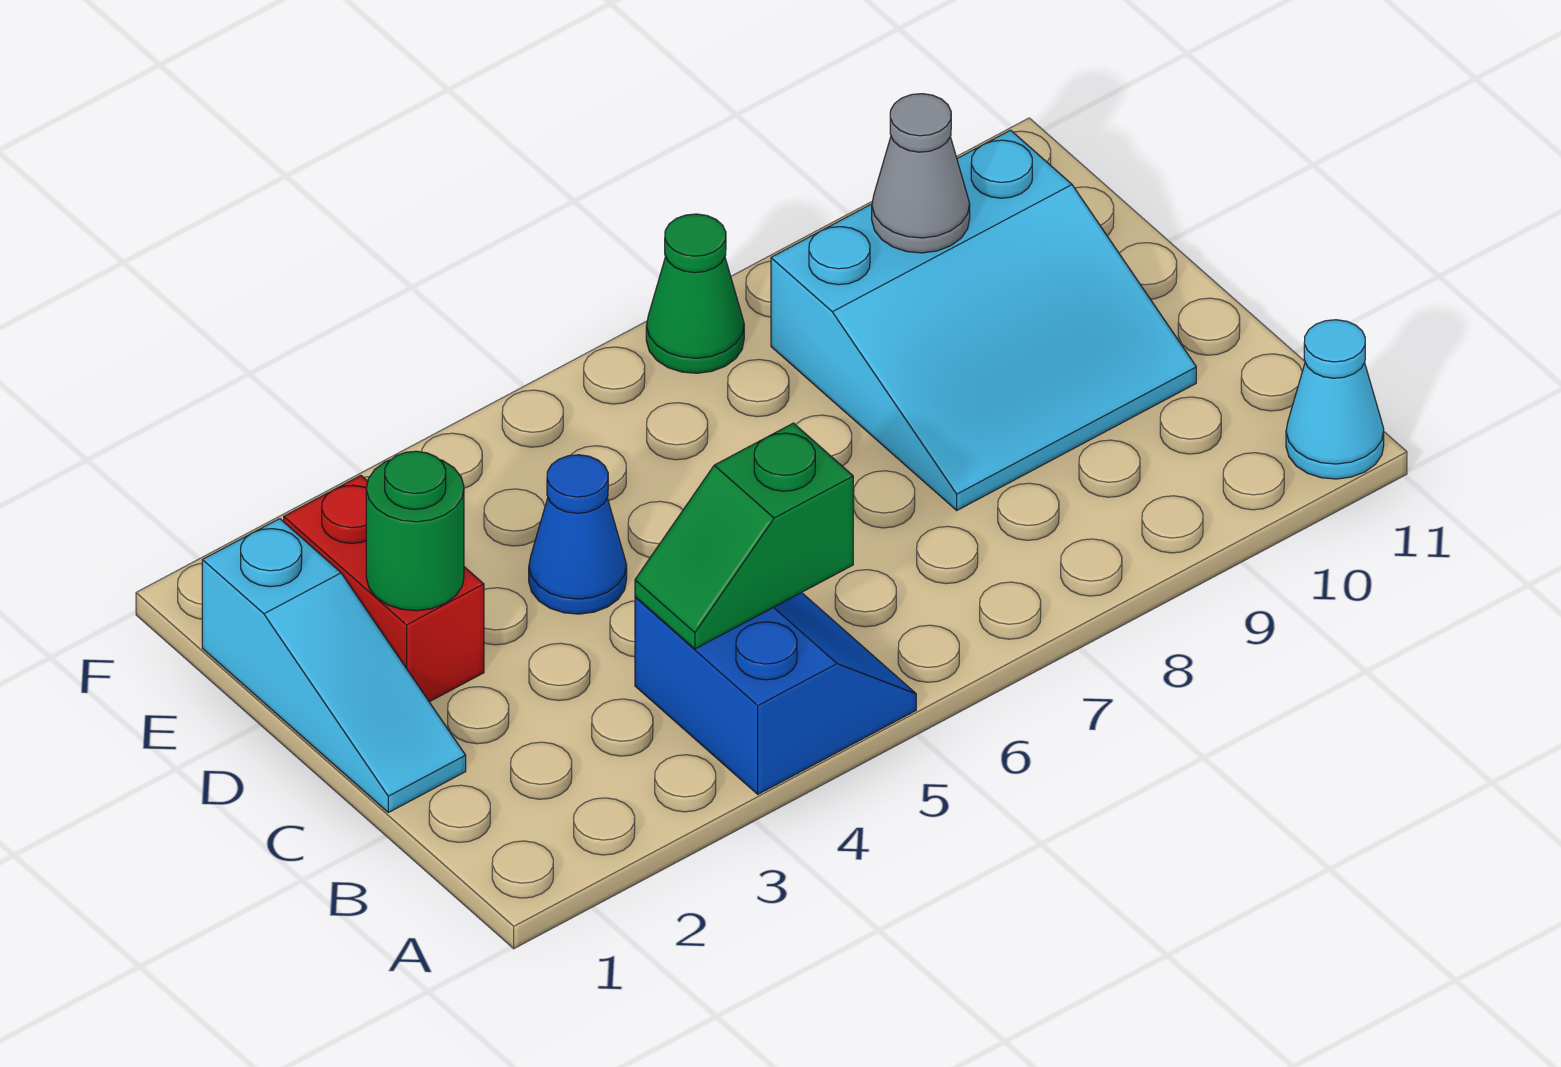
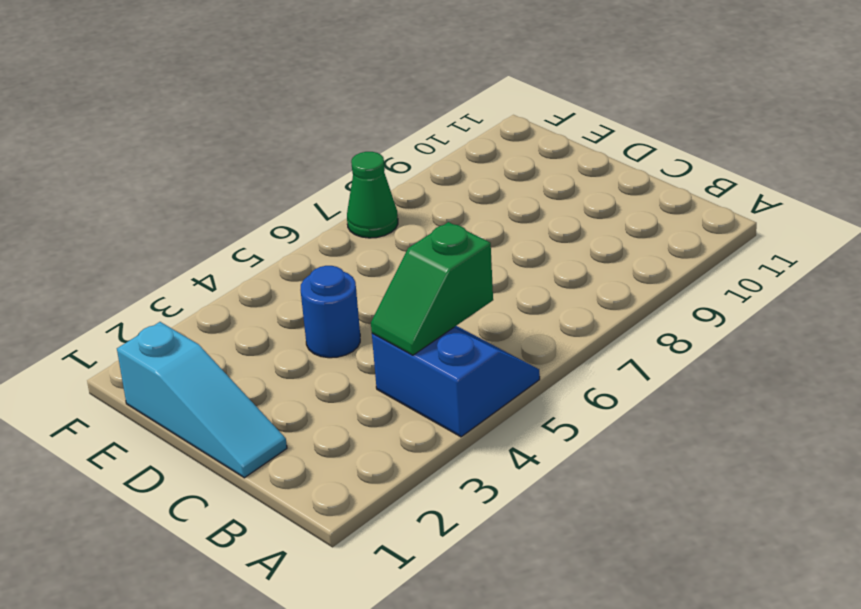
blue 1x1 round brick [301,266,360,358] -> blue 1x1 cone [529,455,627,614]
none -> cyan 1x1 cone [1286,320,1384,479]
none -> cyan 3x3 slope [771,130,1196,510]

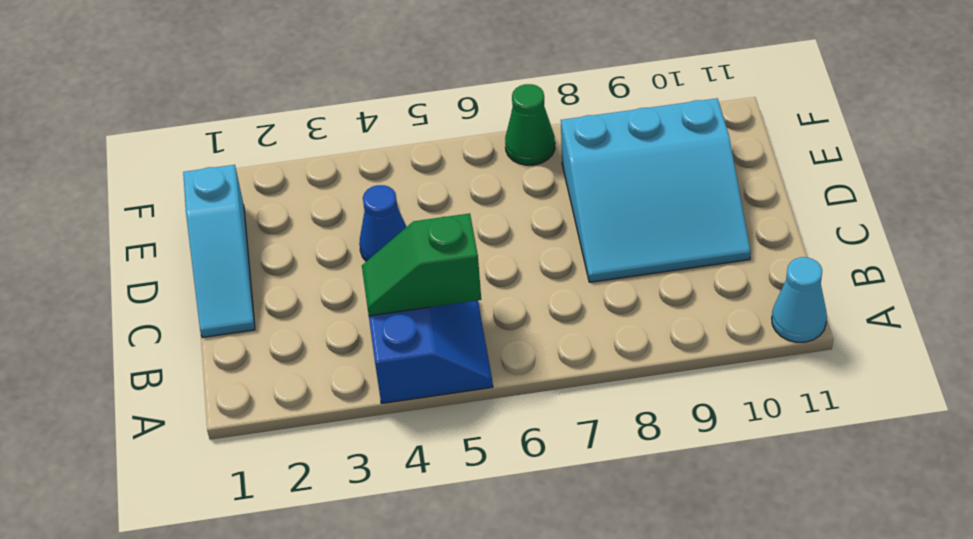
none -> red 1x2 brick [284,476,484,702]
none -> green 1x1 round brick [366,451,464,611]

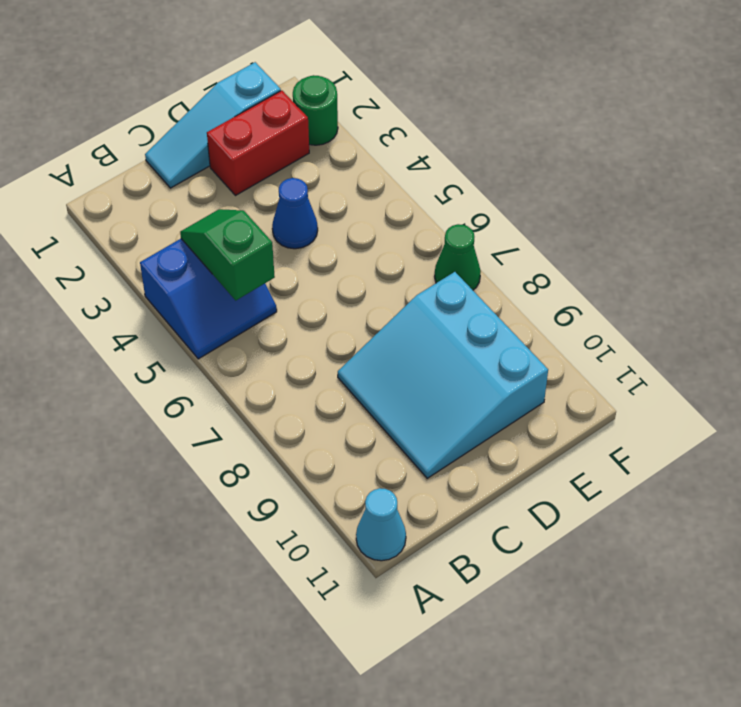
green 1x1 round brick [293,75,338,145] -> green 1x1 round brick moved to [366,451,464,611]
none -> grey 1x1 cone [872,94,970,253]

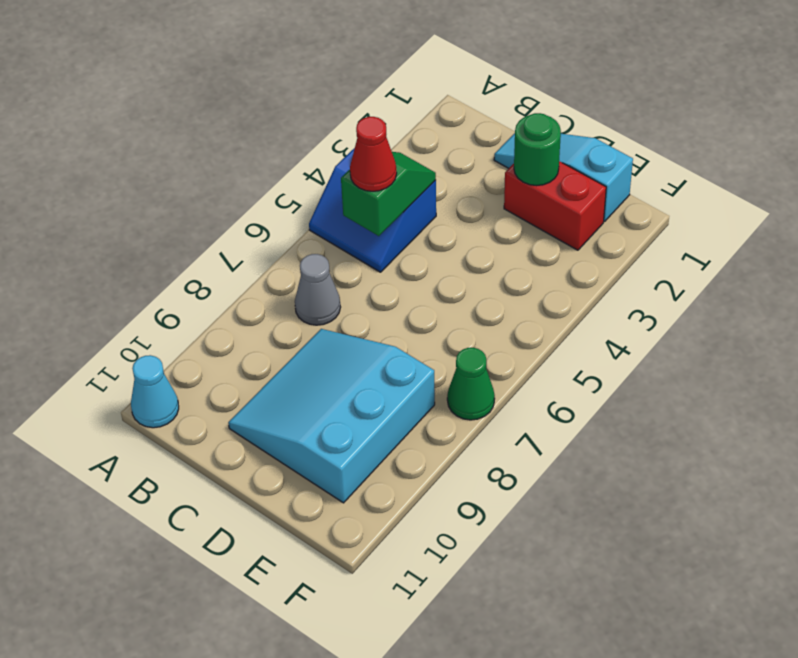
red 1x1 cone [350,117,397,191] -> none
grey 1x1 cone [295,254,341,325] -> grey 1x1 cone moved to [872,94,970,253]
none -> blue 1x1 cone [529,455,627,614]

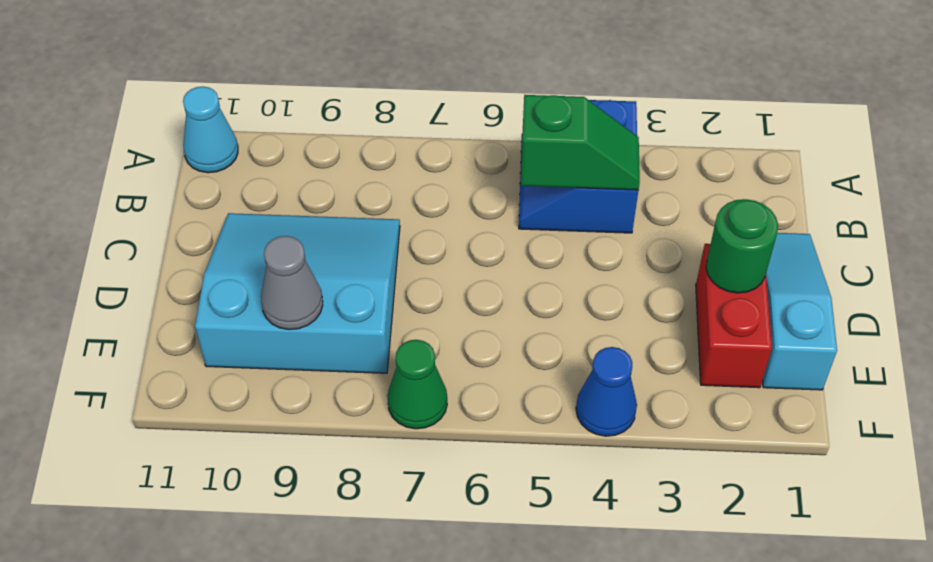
blue 1x1 cone [576,347,637,436] -> blue 1x1 cone moved to [529,455,627,614]

